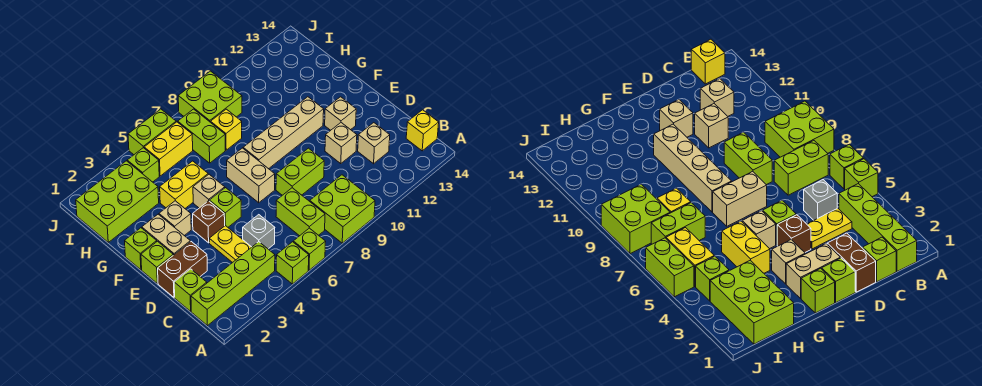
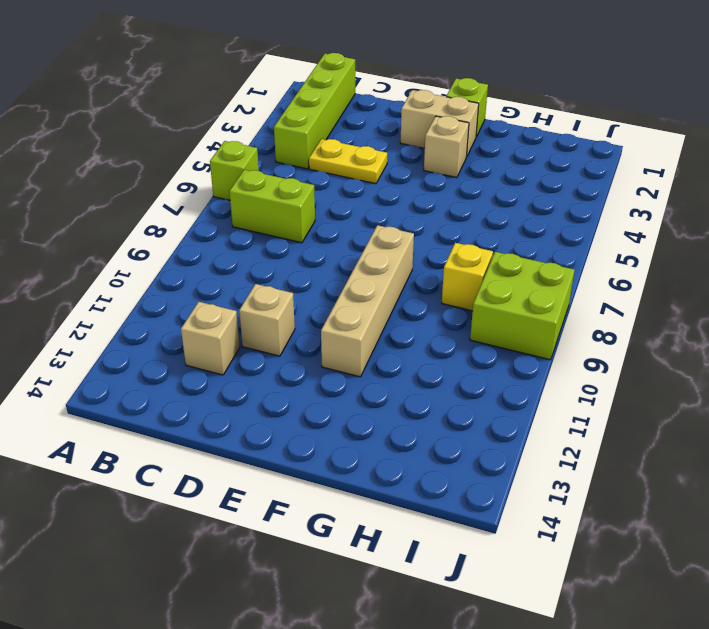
none -> lime 1x1 brick [276,242,309,284]
none -> lime 2x2 brick [310,175,375,243]
none -> yellow 1x1 brick [406,110,439,151]
none -> lime 1x1 brick [174,269,207,311]

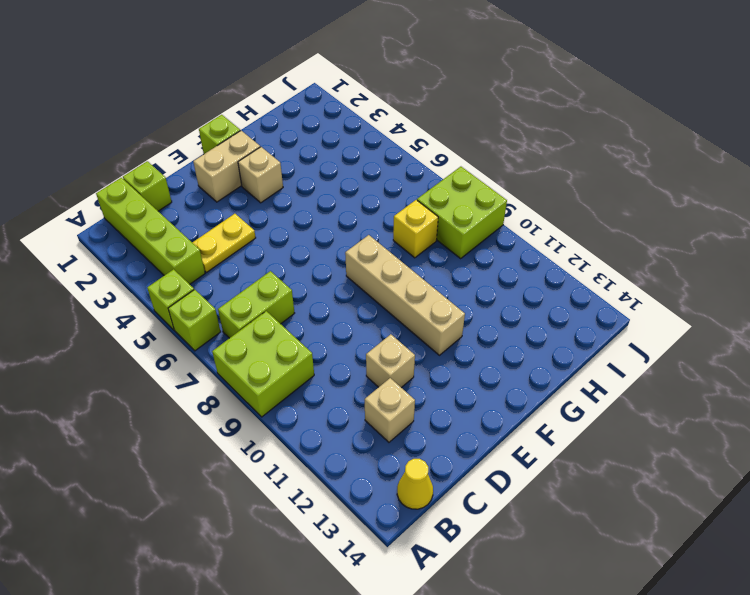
yellow 1x1 cone [397,459,433,509] -> yellow 1x1 brick [406,110,439,151]
none -> grey 1x1 brick [243,215,275,249]
none -> brown 1x2 brick [158,242,207,297]
none -> lime 1x2 brick [276,148,324,195]
none -> lime 1x1 brick [141,241,173,284]

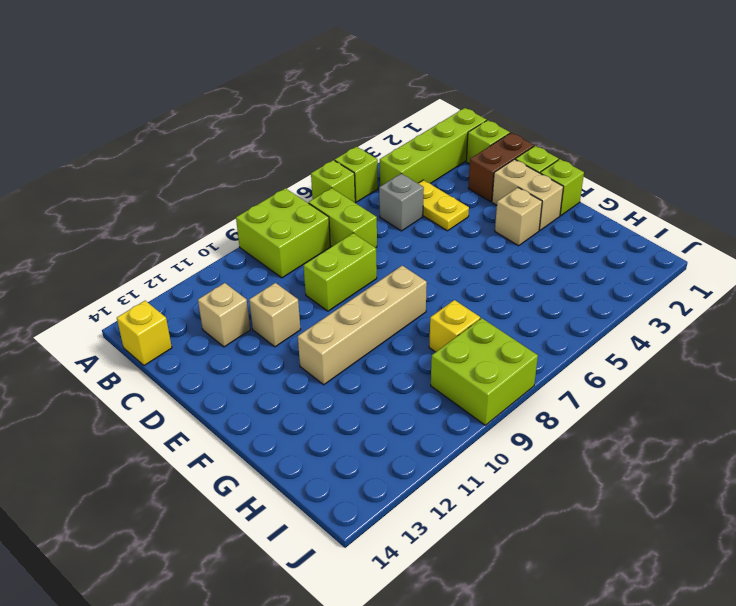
none -> brown 1x1 brick [193,201,225,243]
none -> lime 1x1 brick [209,188,241,227]
none -> tan 1x2 brick [227,148,275,203]
none -> tan 1x1 brick [325,97,356,130]

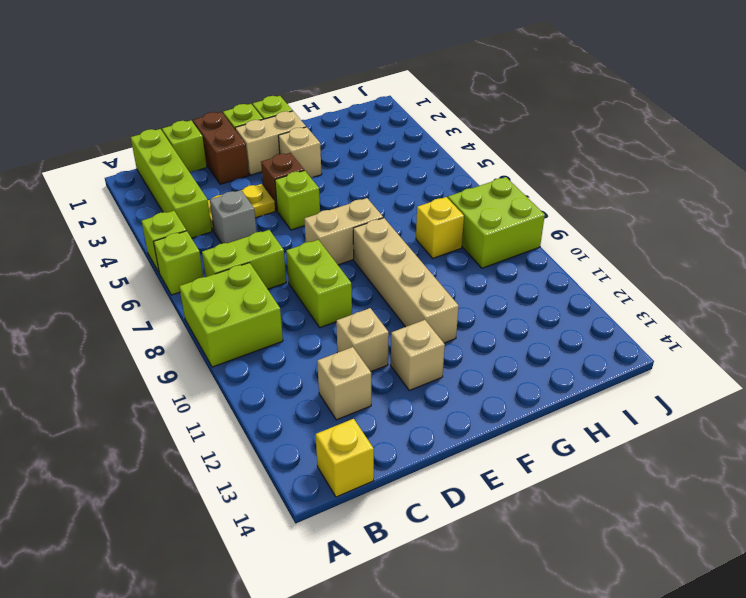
none -> tan 1x1 brick [193,174,225,208]
none -> yellow 1x2 brick [160,161,208,208]
none -> lime 2x3 brick [76,161,159,242]
none -> lime 1x2 brick [178,109,225,163]

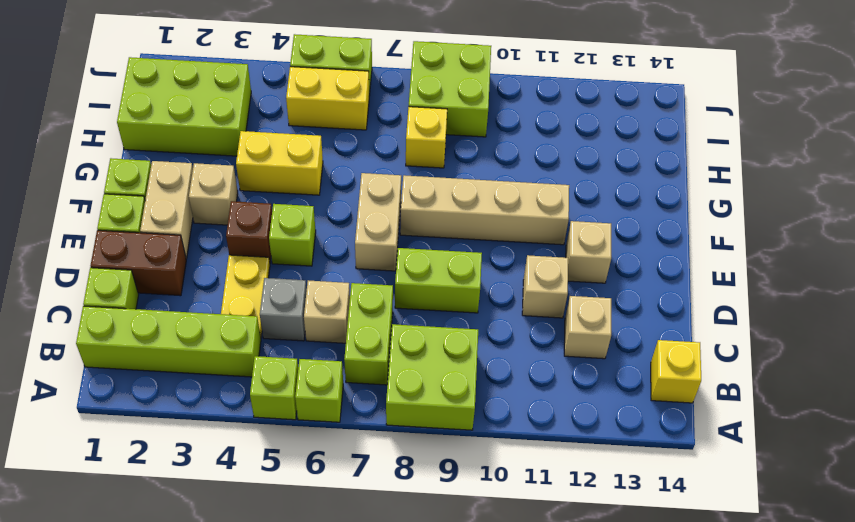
tan 1x1 brick [304,280,350,343] -> tan 1x1 brick moved to [193,174,225,208]
none -> lime 1x2 brick [178,109,225,163]
none -> lime 1x1 brick [127,148,159,182]

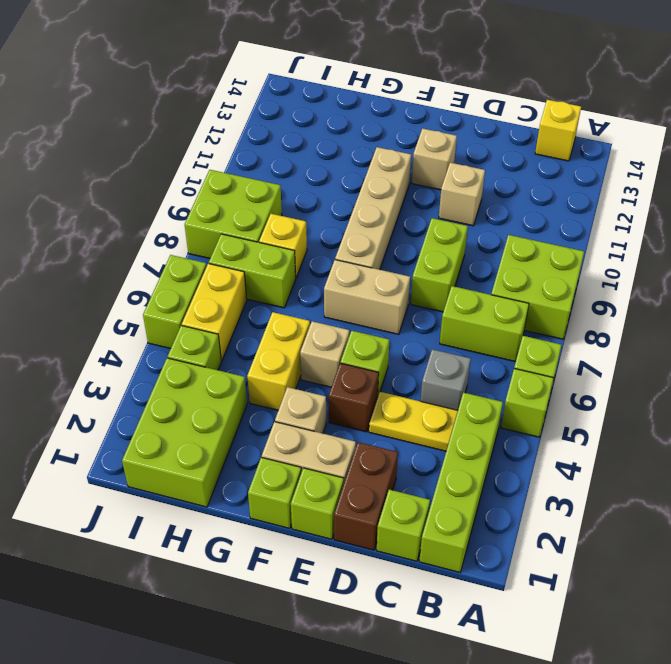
none -> tan 1x1 brick [358,123,390,164]

